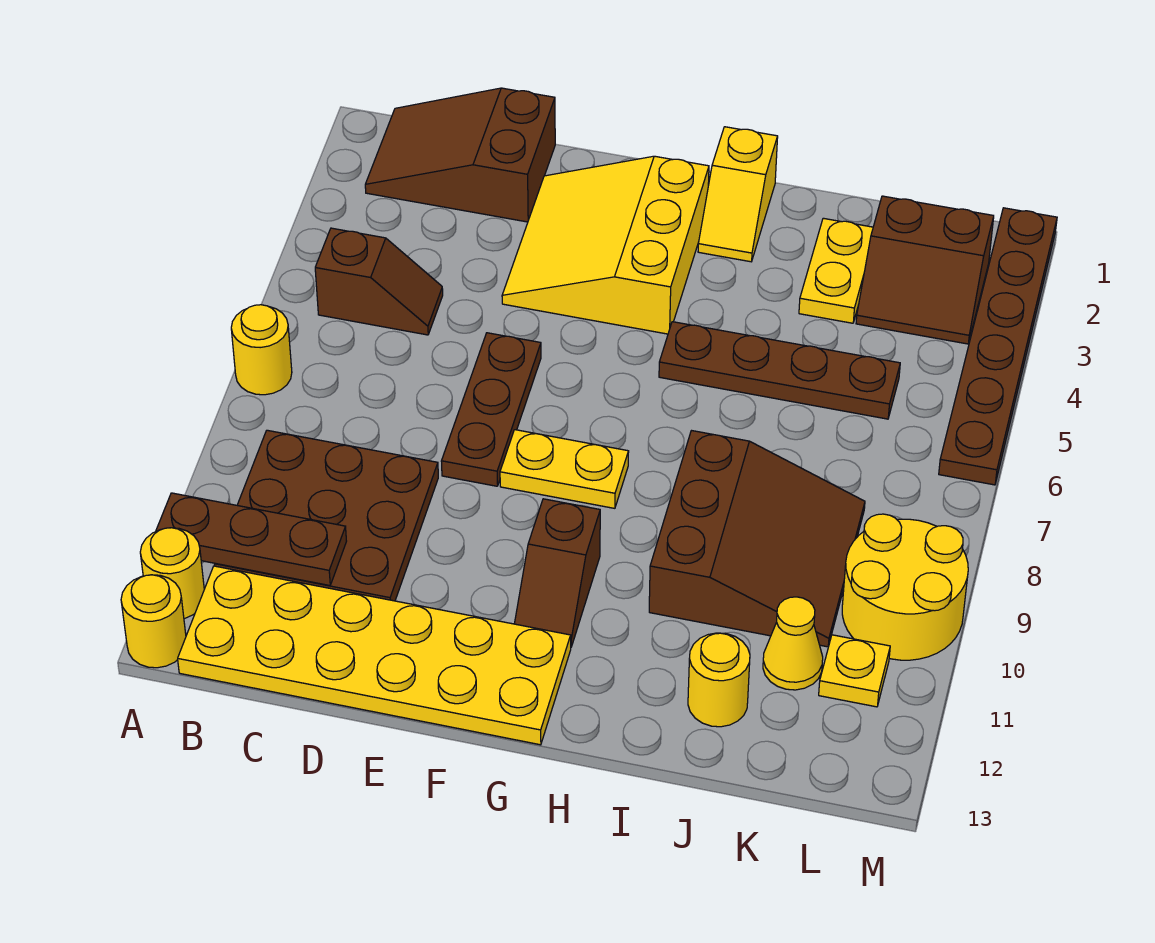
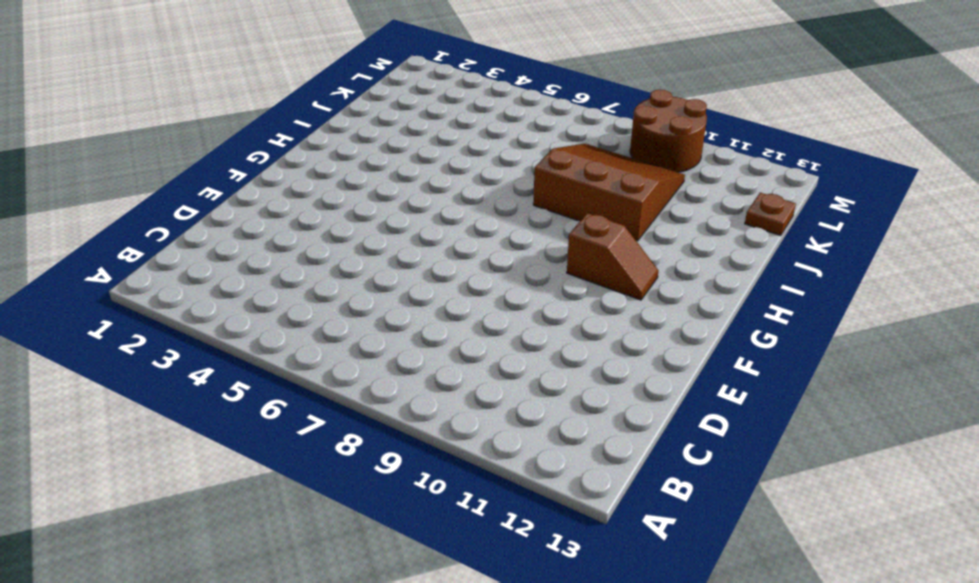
brown 1x1 plate [745,193,796,236] -> none
brown 2x2 round brick [630,90,707,172] -> yellow 2x2 round brick [842,514,968,660]
none -> yellow 1x1 round brick [231,305,292,395]
none -> yellow 1x1 round brick [140,528,204,619]
none -> yellow 1x1 round brick [121,575,186,668]

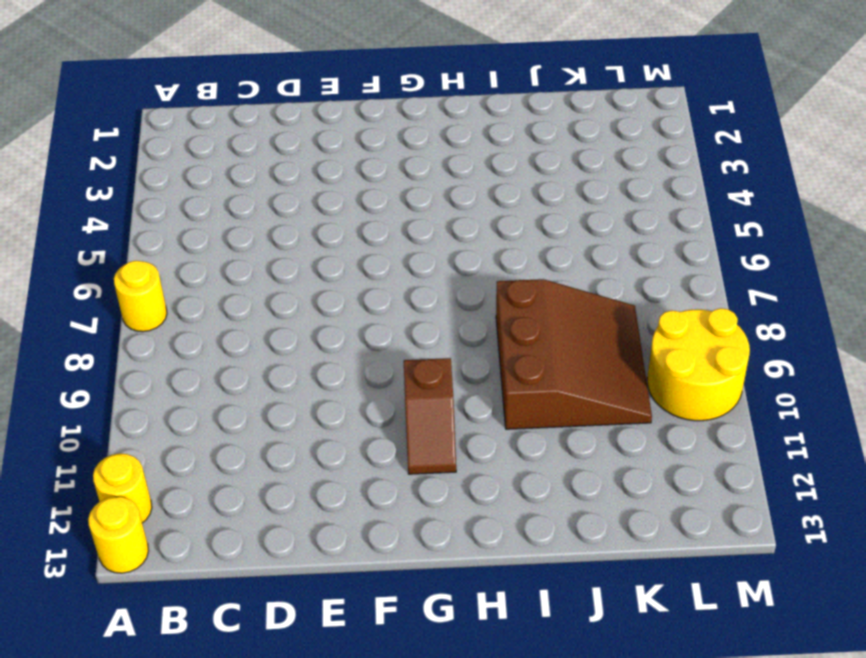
none -> brown 2x3 slope [365,88,555,222]
none -> brown 1x2 slope [315,228,443,335]
none -> brown 3x3 plate [215,430,438,601]

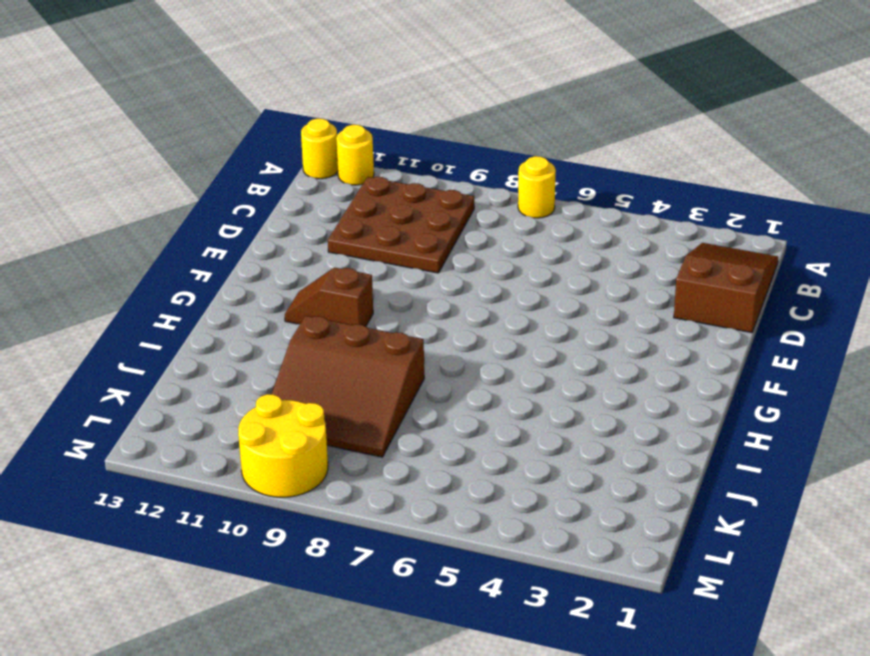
none -> brown 1x2 slope [315,228,443,335]
none -> yellow 2x6 plate [178,566,571,745]
none -> yellow 3x3 slope [502,156,709,334]

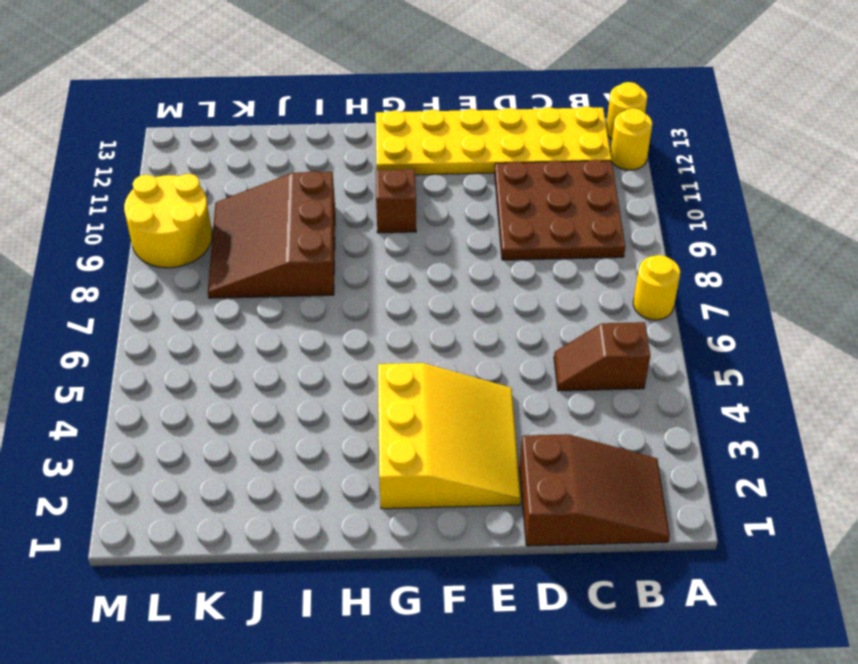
none -> brown 1x3 plate [441,333,541,486]
none -> yellow 1x2 plate [500,430,629,508]
none -> yellow 1x2 slope [698,127,778,262]

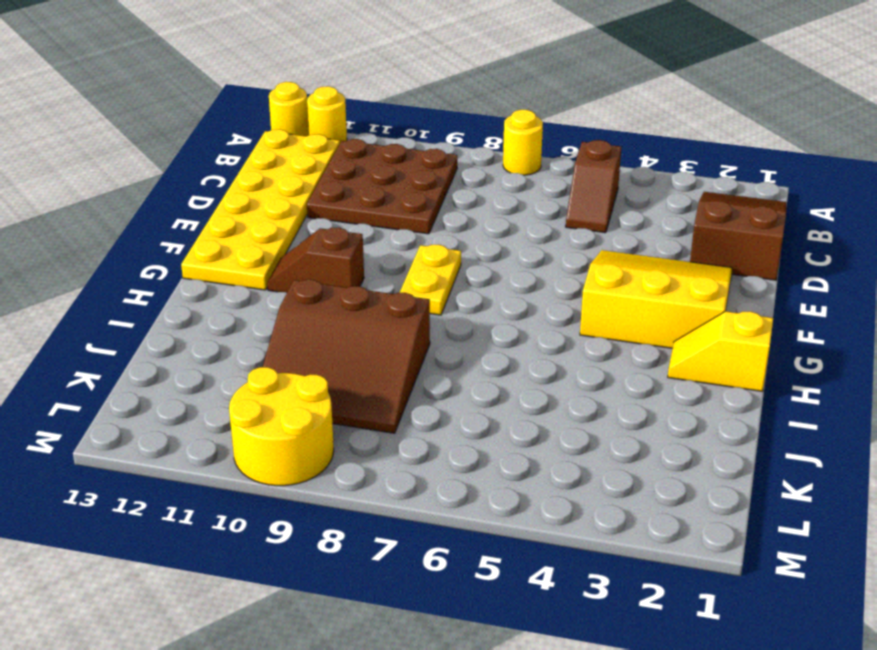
none -> brown 1x3 plate [441,333,541,486]
none -> brown 1x4 plate [659,322,900,419]
none -> yellow 1x2 plate [799,218,873,323]

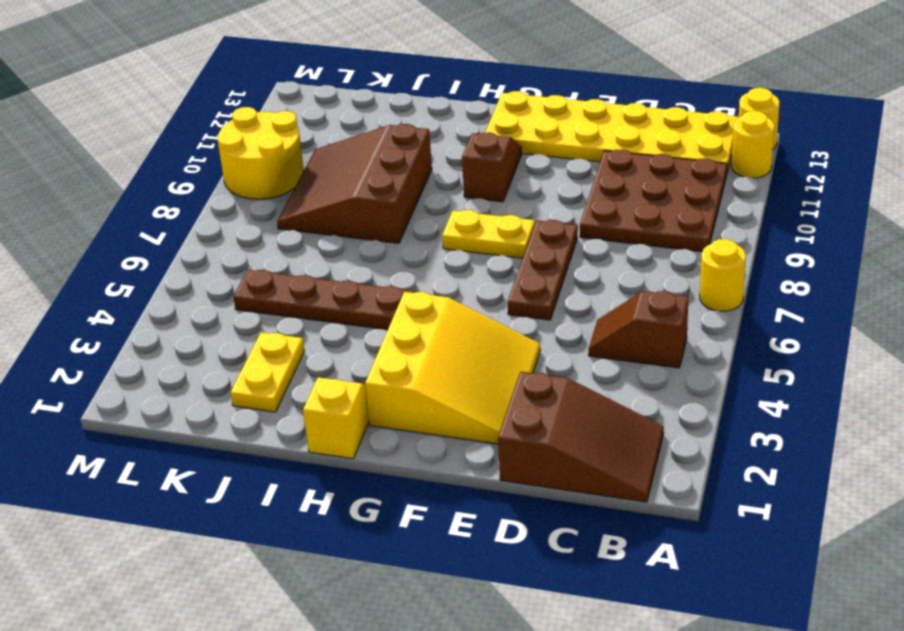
none -> yellow 1x1 round brick [688,633,750,727]
none -> brown 2x2 slope [856,196,994,344]
none -> yellow 1x1 cone [763,597,823,690]

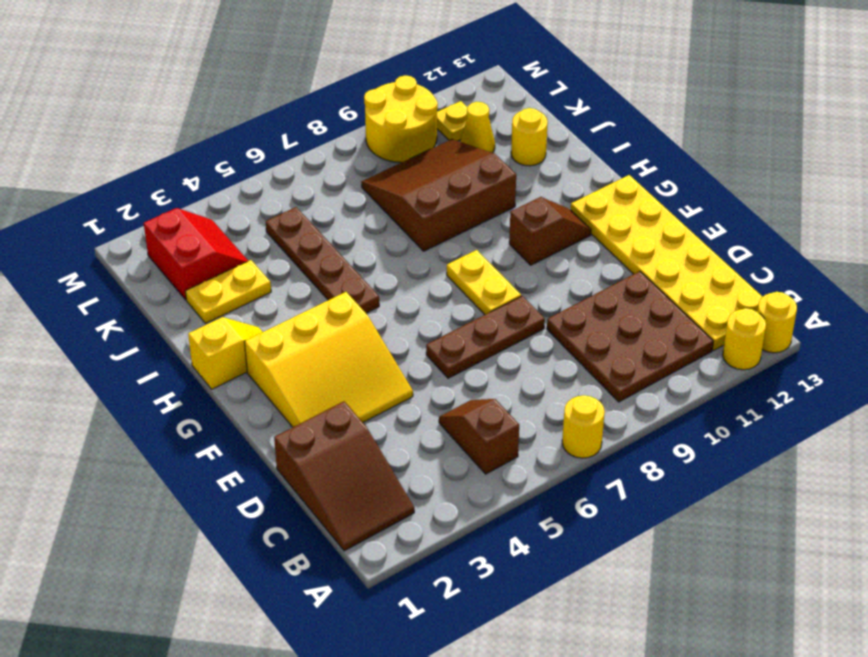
red 2x2 slope [144,208,248,300] -> brown 2x2 slope [856,196,994,344]
none -> brown 1x6 plate [939,208,1057,485]
none -> brown 1x3 plate [156,493,346,585]

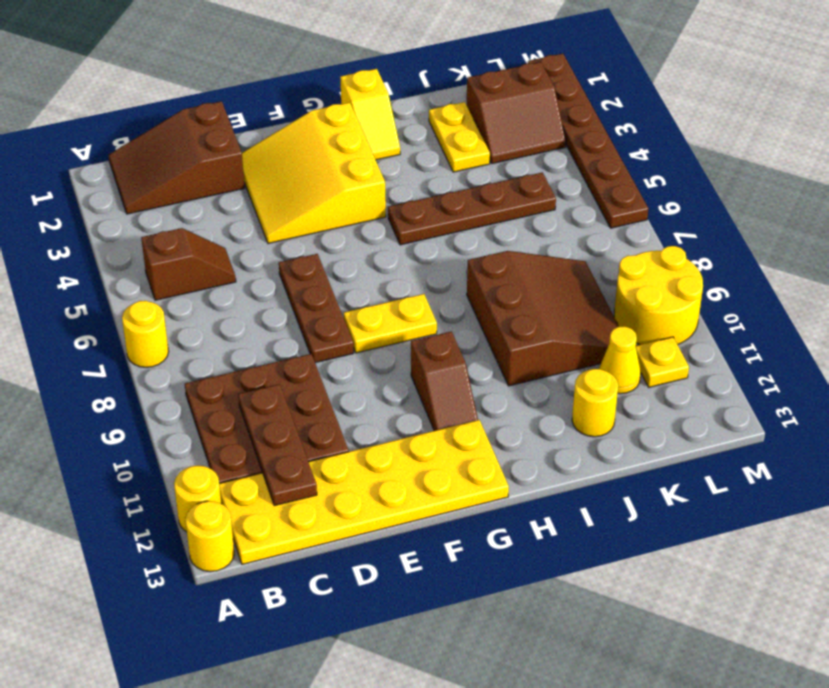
brown 1x3 plate [238,384,317,506] -> brown 1x3 plate turned to [156,493,346,585]

